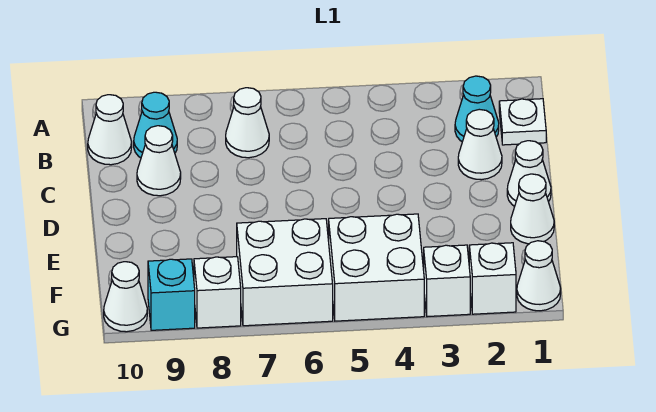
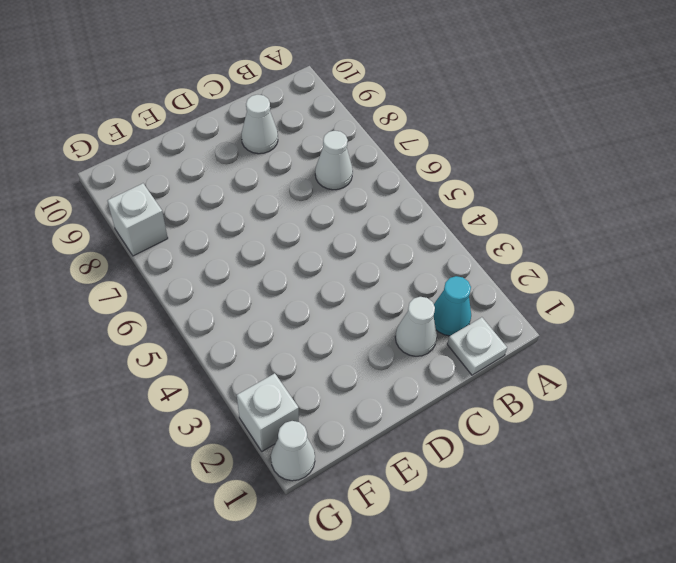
none -> cyan 1x1 cone [134,92,177,158]
none -> white 1x1 cone [88,95,132,165]
none -> white 1x1 cone [507,141,551,206]

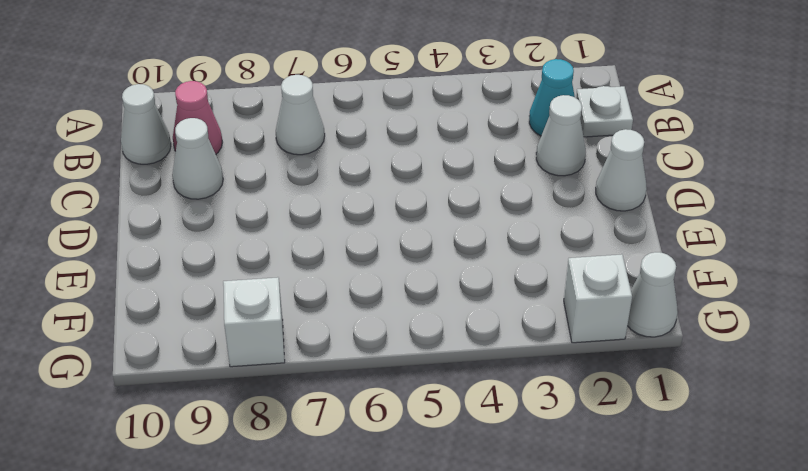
pink 1x1 cone [173,81,222,154] -> cyan 1x1 cone [134,92,177,158]
none -> white 1x1 cone [511,174,554,244]
none -> white 2x2 brick [329,214,424,321]
none -> white 2x2 brick [237,219,333,326]

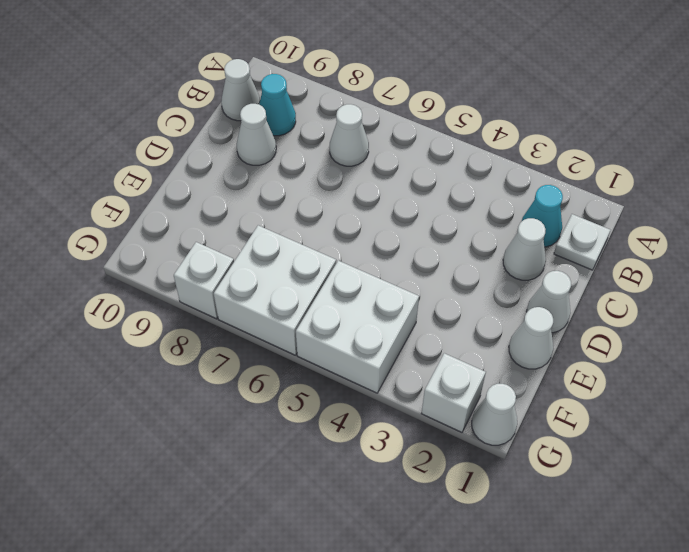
none -> white 1x1 brick [424,245,470,317]
none -> cyan 1x1 brick [148,259,195,330]
none -> white 1x1 cone [104,262,147,332]

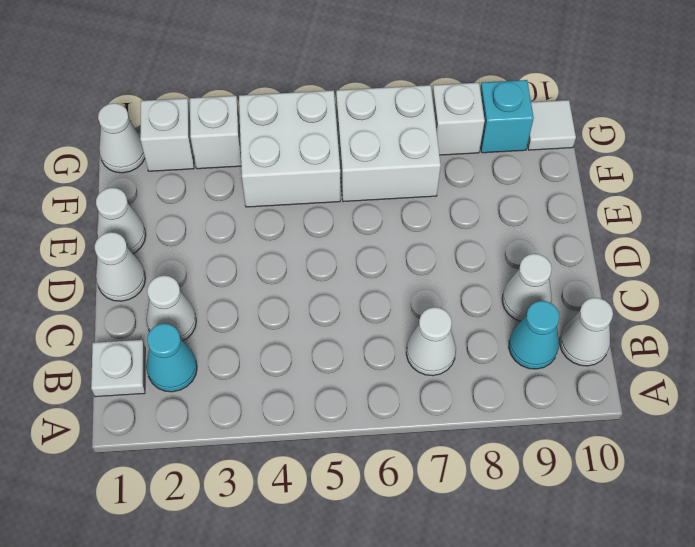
white 1x1 tile [527,100,576,150] -> white 1x1 cone [104,262,147,332]

